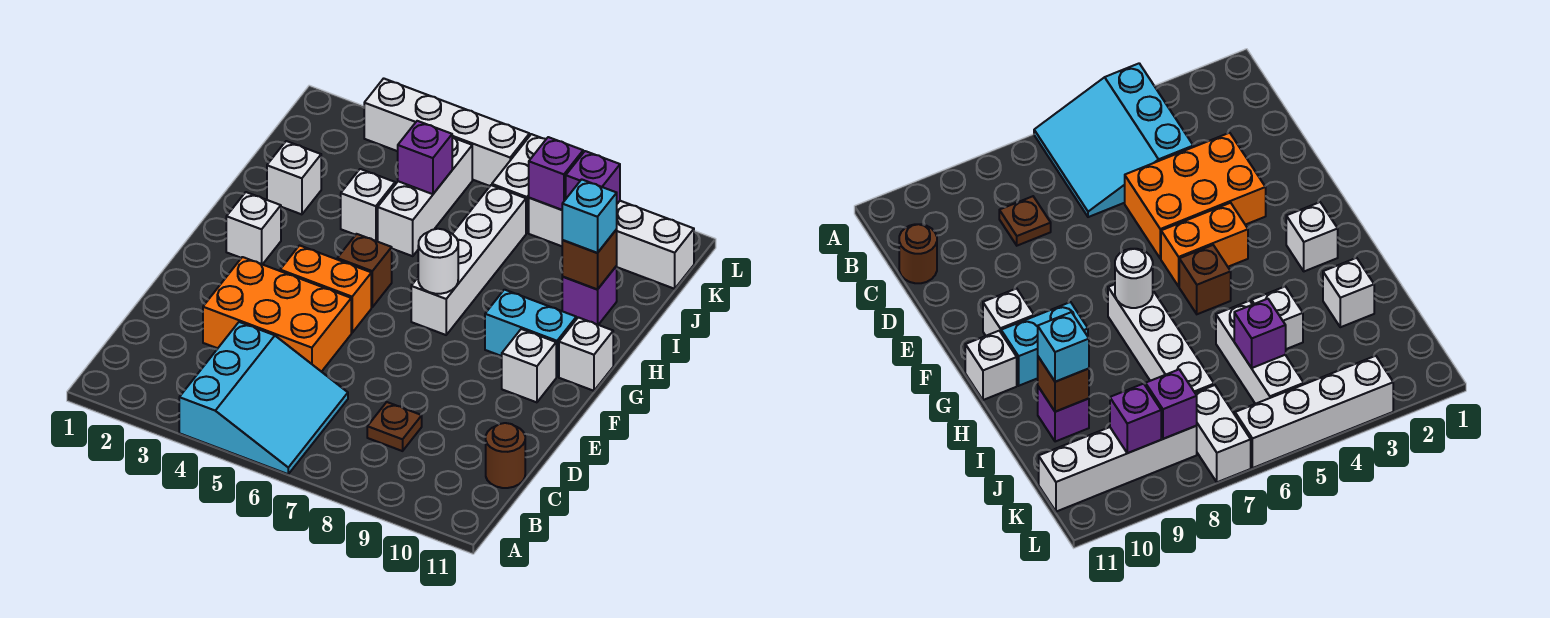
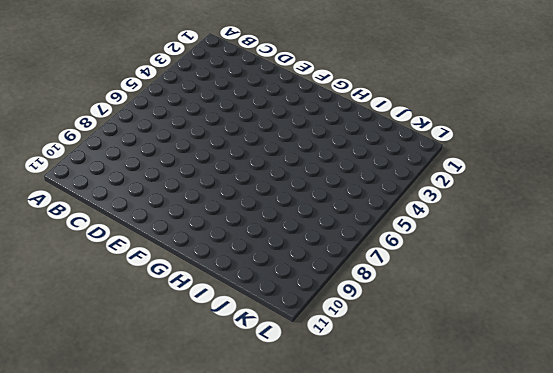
none -> cyan 3x3 slope [179,322,348,474]
none -> brown 1x1 plate [367,402,422,451]
none -> brown 1x1 round brick [486,423,525,488]

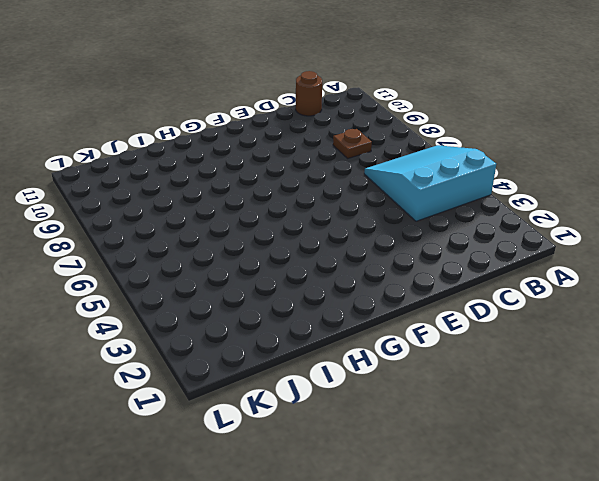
none -> orange 2x3 brick [203,257,351,372]
none -> orange 1x2 brick [280,245,371,333]
none -> white 1x1 brick [502,329,556,402]

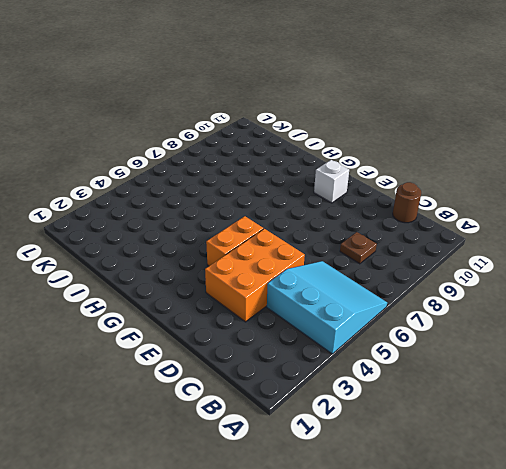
none -> white 1x1 brick [226,192,281,264]
none -> brown 1x1 brick [337,234,392,307]
none -> white 1x4 brick [411,185,526,335]

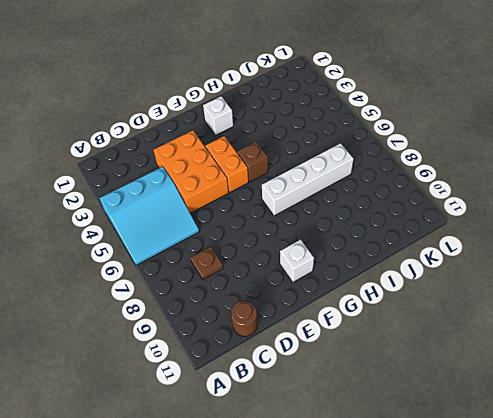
none -> cyan 1x2 brick [485,290,576,377]
none -> white 1x1 brick [559,317,613,391]
none -> white 1x1 brick [267,141,321,214]

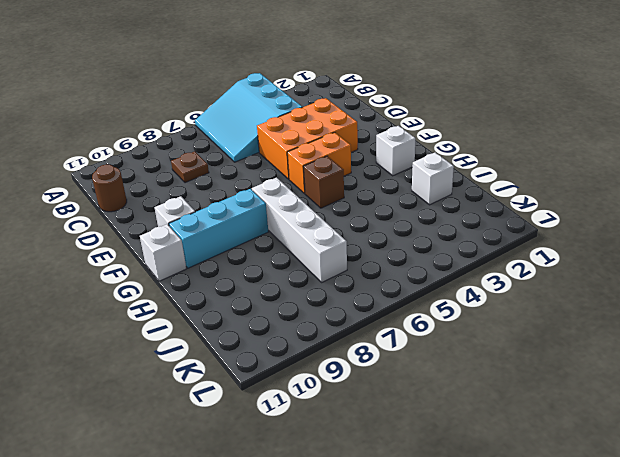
cyan 1x3 brick [169,189,268,268] -> cyan 1x2 brick [485,290,576,377]
none -> white 1x1 brick [341,169,395,241]
none -> white 1x3 brick [378,137,472,256]
none -> purple 1x1 brick [562,266,617,325]

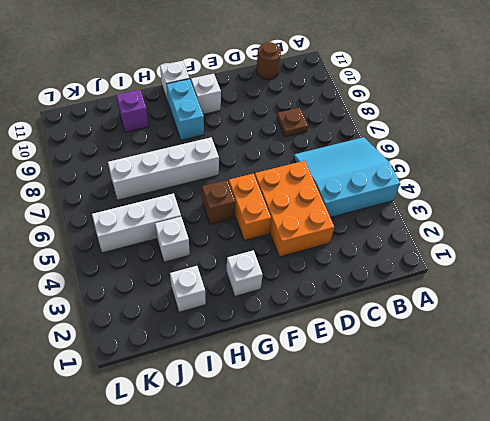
none -> white 1x2 brick [492,134,546,233]
none -> white 1x4 brick [529,198,694,289]
none -> white 1x4 brick [364,78,529,186]

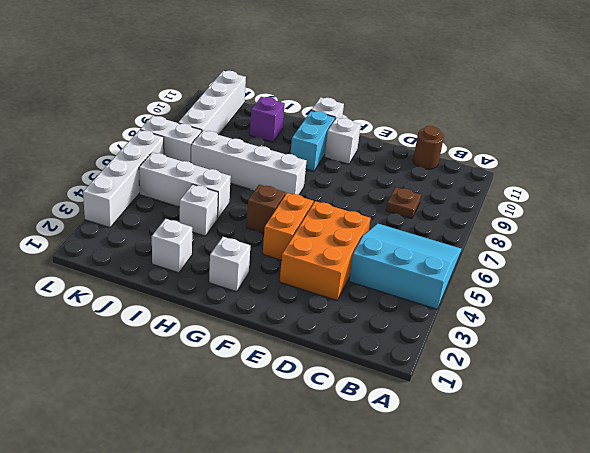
none -> white 1x1 round brick [418,229,458,294]
none -> brown 1x1 brick [562,229,617,290]
none -> purple 1x1 brick [398,121,452,194]

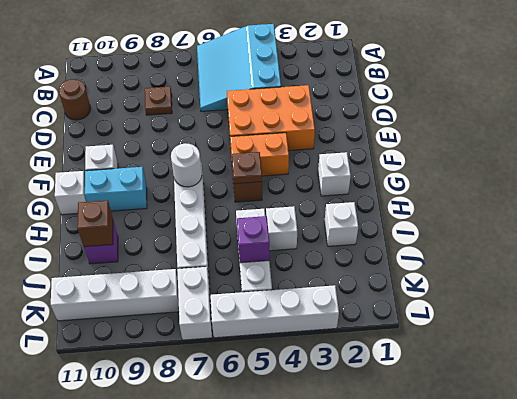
brown 1x1 plate [232,152,262,184] -> none
none -> purple 1x1 brick [529,137,583,210]
none -> purple 1x1 brick [566,151,620,204]
none -> cyan 1x1 brick [562,179,617,253]

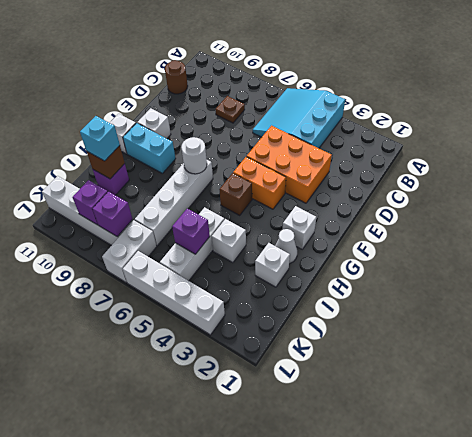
white 1x1 cone [275,229,297,264] -> none

